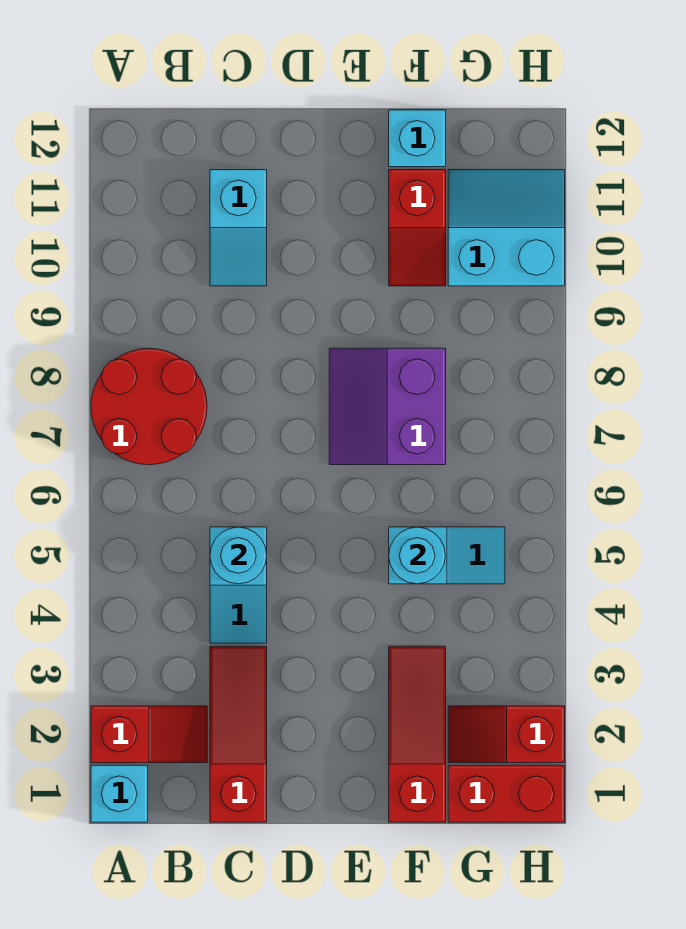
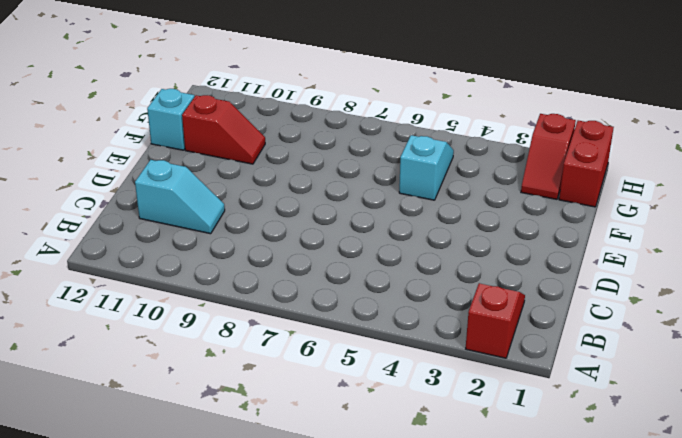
none -> cyan 1x1 brick [91,765,148,822]
none -> red 2x2 round brick [91,348,207,465]
none -> red 1x3 slope [210,646,267,822]

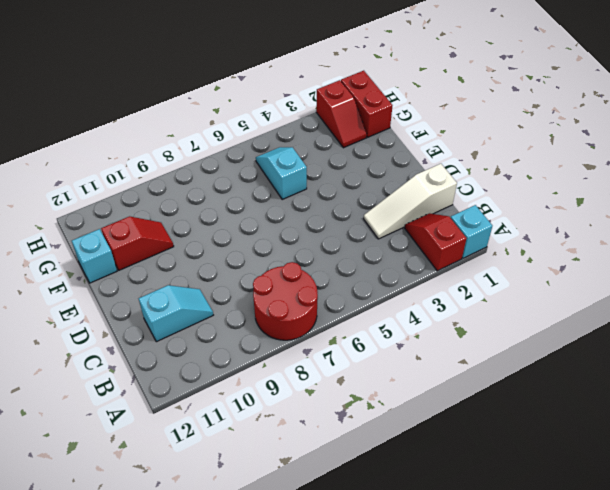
white 1x3 slope [364,164,457,239] -> red 1x3 slope [210,646,267,822]
none -> cyan 1x2 slope [210,527,267,643]
none -> purple 2x2 slope [329,348,446,465]
none -> red 1x3 slope [389,646,446,822]

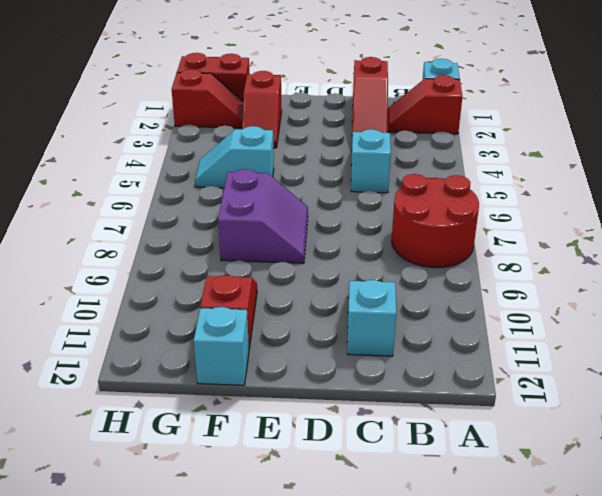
red 1x2 slope [242,71,282,148] -> red 1x3 slope [389,646,446,822]
none -> cyan 2x2 slope [448,170,565,286]
none -> cyan 1x1 round brick [210,527,267,584]
none -> cyan 1x1 round brick [389,527,445,584]

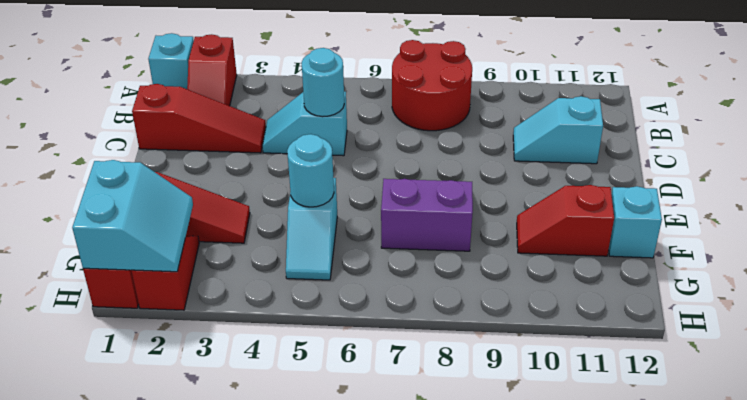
cyan 2x2 slope [72,160,193,272] -> cyan 2x2 slope moved to [448,170,565,286]

